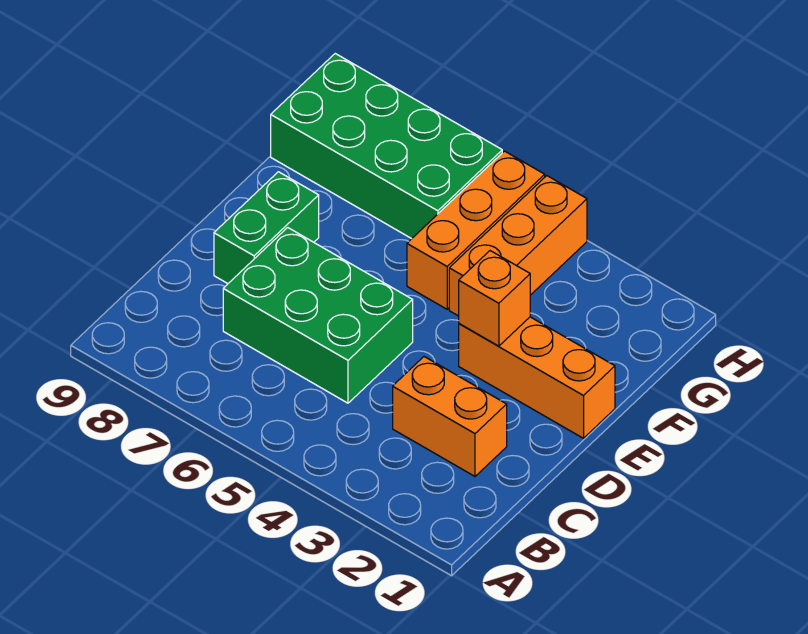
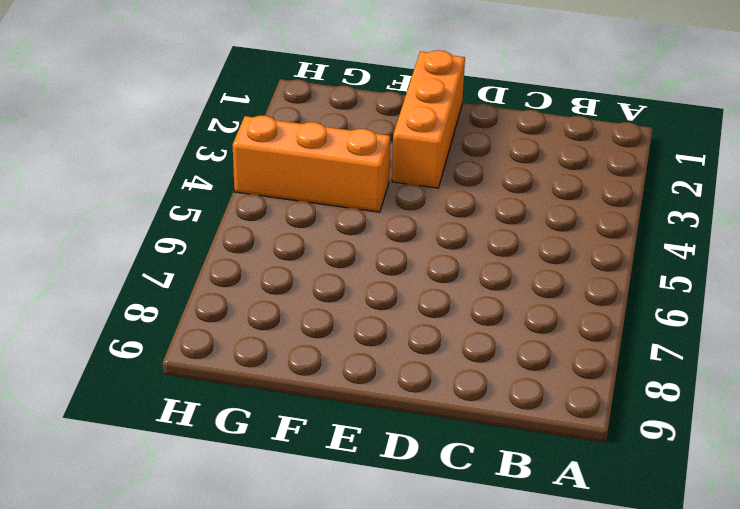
none -> orange 1x2 brick [393,357,507,476]
none -> green 2x3 brick [223,228,413,403]

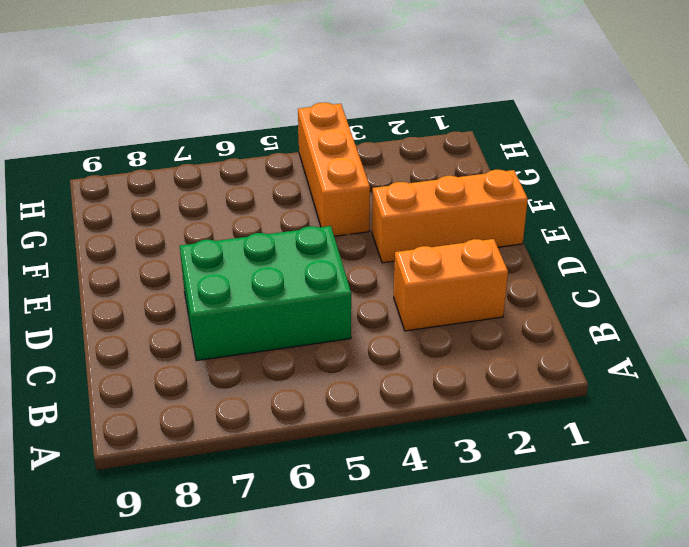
none -> green 1x2 brick [214,172,319,284]
none -> orange 1x3 brick [407,151,545,309]

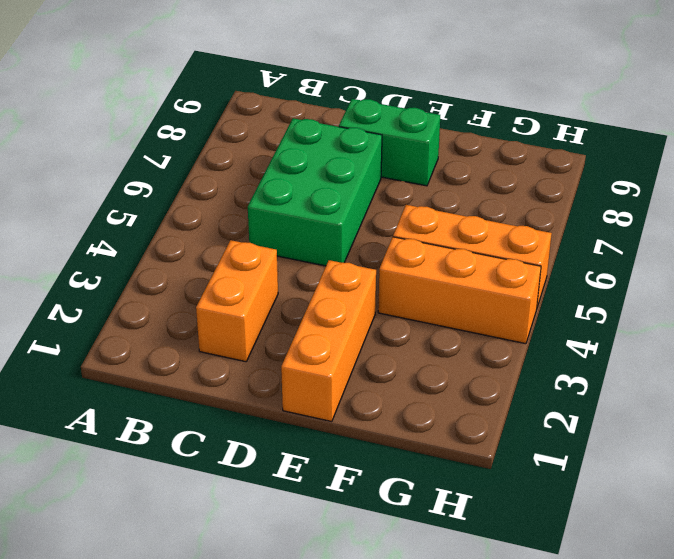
none -> green 2x4 brick [271,54,502,239]
none -> orange 1x1 brick [459,251,530,346]

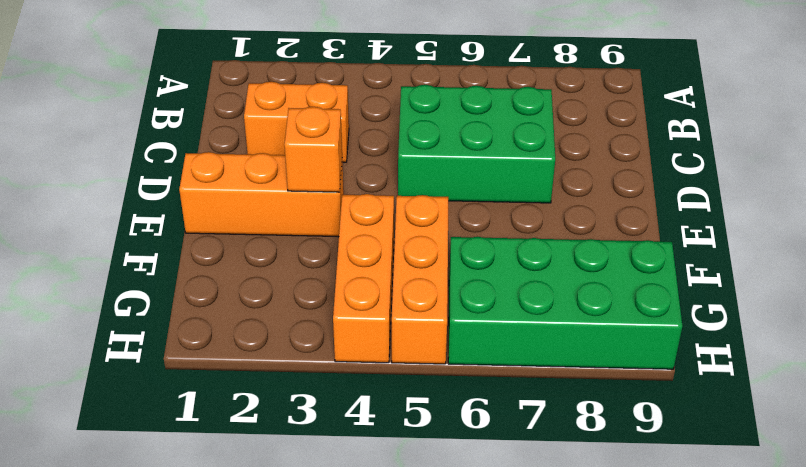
none -> green 1x2 brick [214,172,319,284]

